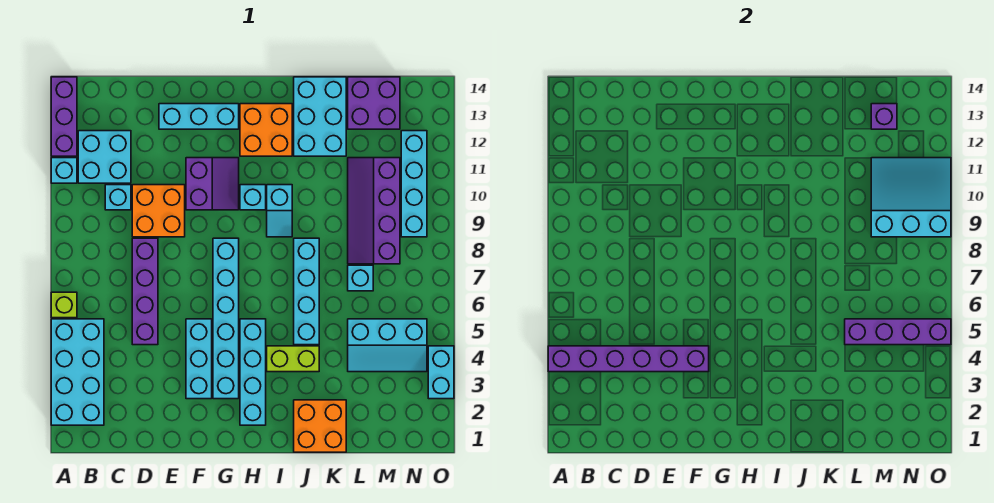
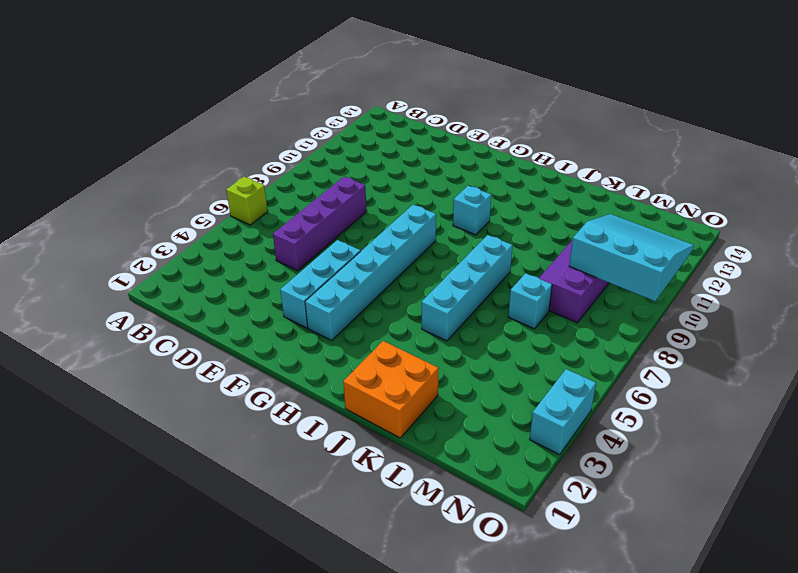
none -> cyan 2x4 brick [51,319,104,425]
none -> cyan 1x1 brick [51,158,77,183]
none -> purple 1x3 brick [51,77,77,156]
none -> cyan 2x2 brick [78,131,131,183]

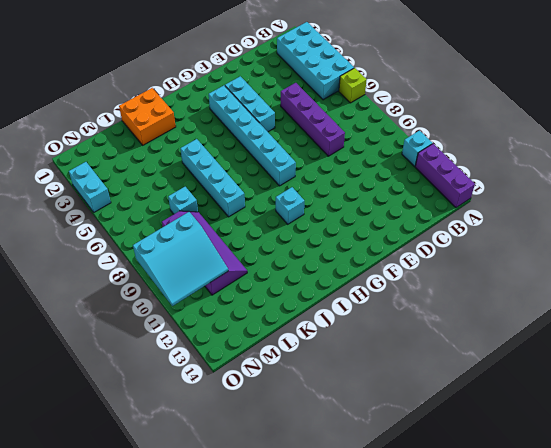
none -> cyan 2x2 brick [78,131,131,183]
none -> cyan 1x1 brick [105,185,131,210]
none -> orange 2x2 brick [132,185,185,237]
none -> cyan 1x3 brick [159,104,239,129]

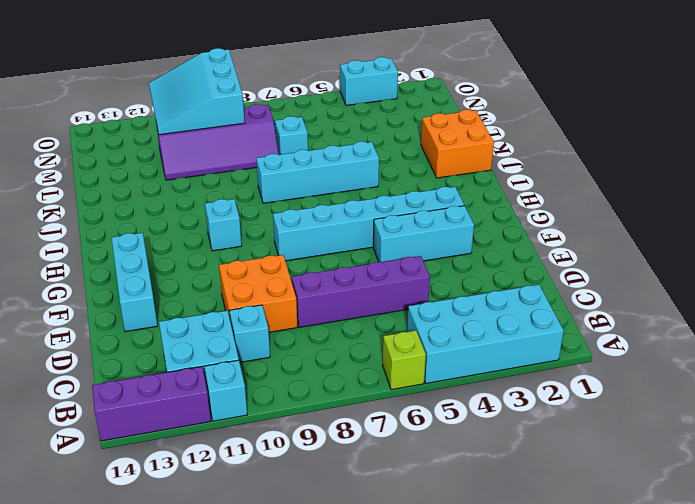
none -> purple 2x2 slope [186,158,239,210]
none -> cyan 1x4 brick [240,319,266,425]
none -> orange 2x2 brick [240,104,292,156]
none -> lime 1x2 brick [267,346,319,372]

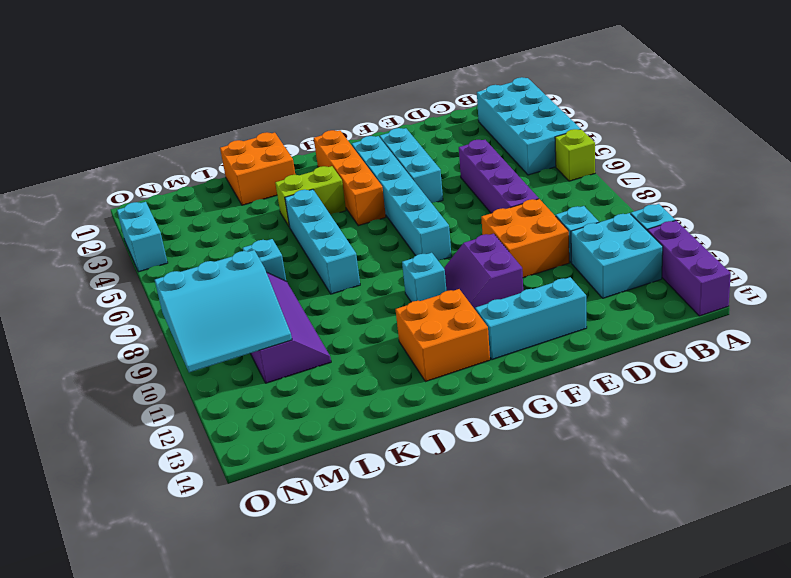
orange 1x4 brick [314,130,386,226] -> cyan 1x4 brick [240,319,266,425]
none -> cyan 1x2 slope [267,185,292,237]
none -> cyan 2x3 brick [294,77,346,156]
none -> cyan 2x3 slope [348,319,427,372]
none -> purple 2x2 brick [348,77,400,129]

